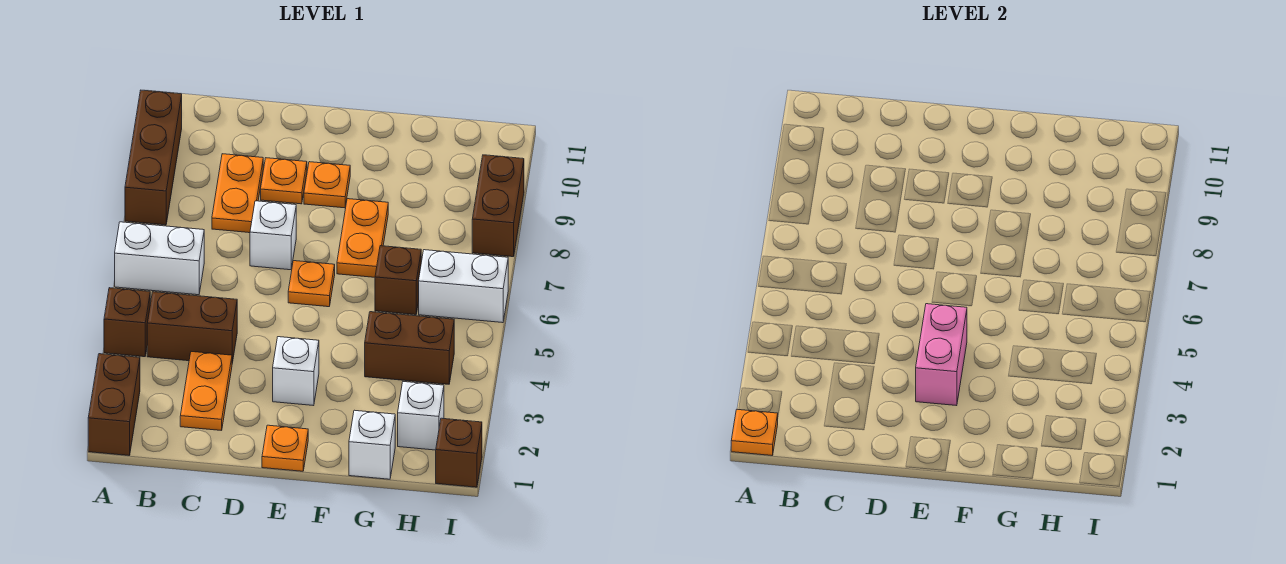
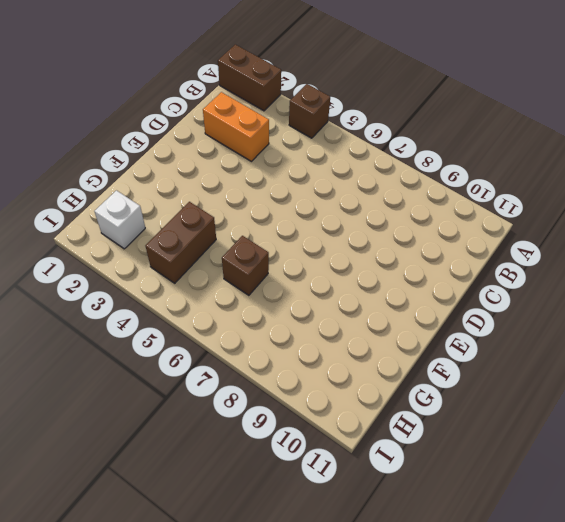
orange 1x2 brick [203,92,269,161] -> orange 1x2 plate [180,352,232,431]
none -> white 1x2 brick [115,222,204,295]
none -> brown 1x3 brick [125,90,182,225]
none -> brown 1x2 brick [147,292,237,363]

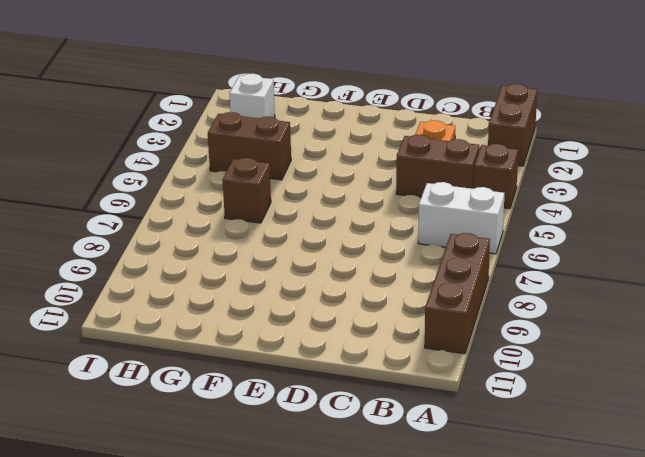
none -> orange 1x2 plate [212,154,263,233]
none -> white 1x1 brick [250,201,296,270]
none -> orange 1x1 plate [261,158,307,204]

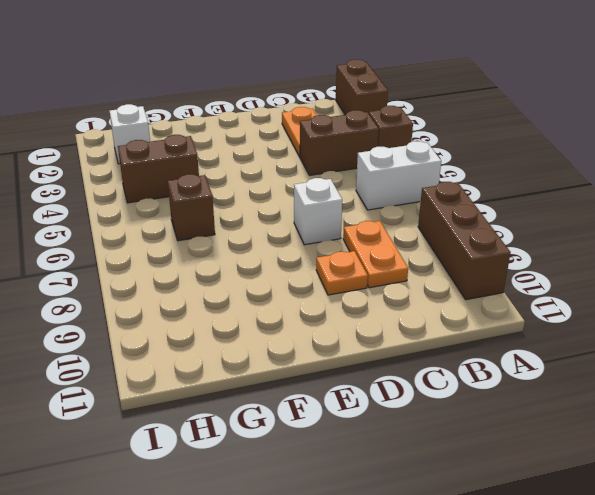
none -> orange 1x1 plate [262,425,308,471]
none -> white 1x1 brick [273,337,319,406]
none -> orange 1x1 plate [288,261,335,307]

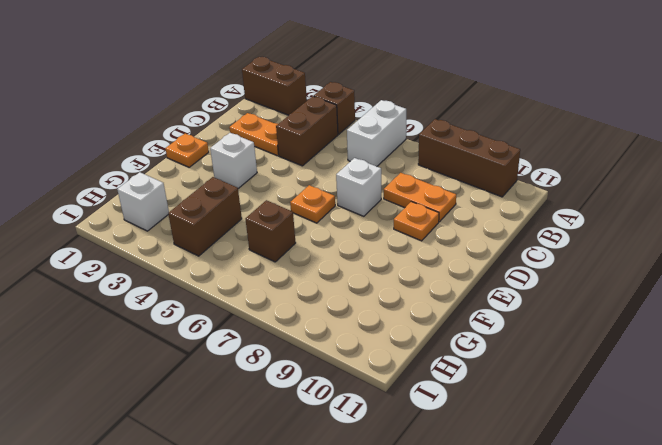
none -> orange 1x1 plate [304,162,350,208]
none -> orange 1x2 plate [337,199,388,277]
none -> white 1x1 brick [349,410,395,479]

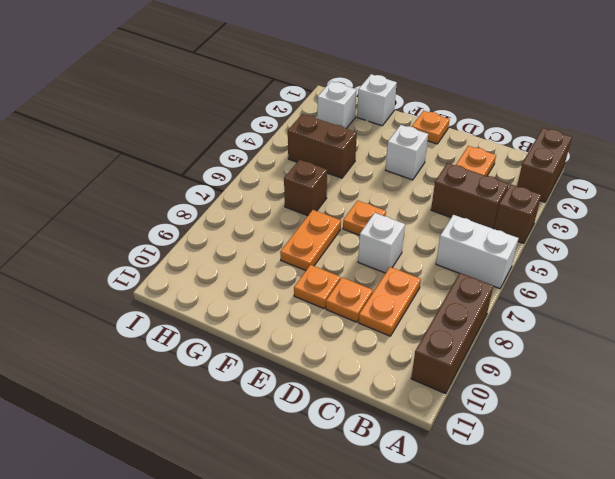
none -> white 1x2 brick [419,250,508,323]
none -> brown 1x1 brick [436,418,482,487]
none -> brown 1x2 brick [472,155,524,257]

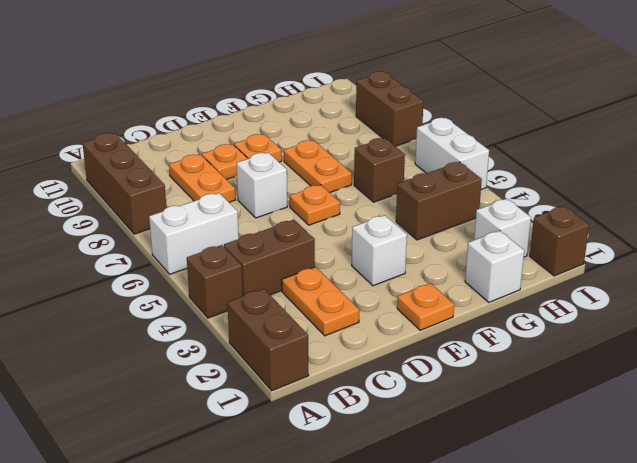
white 1x2 brick [415,118,489,189] -> white 1x2 brick turned to [419,250,508,323]
none -> orange 1x1 plate [731,409,778,455]
none -> pink 1x2 brick [916,304,967,406]

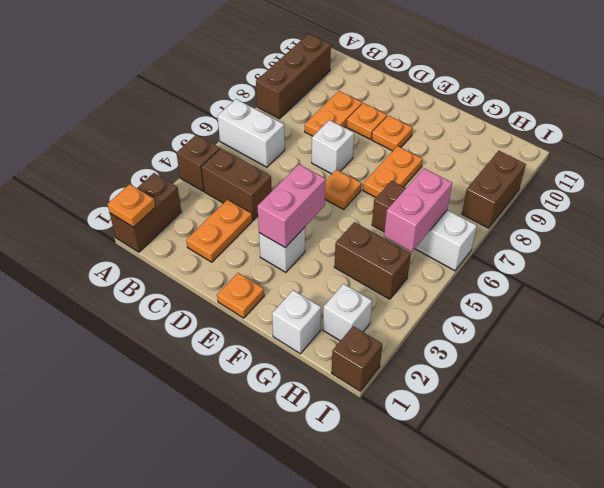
pink 1x2 brick [384,168,452,252] -> none

